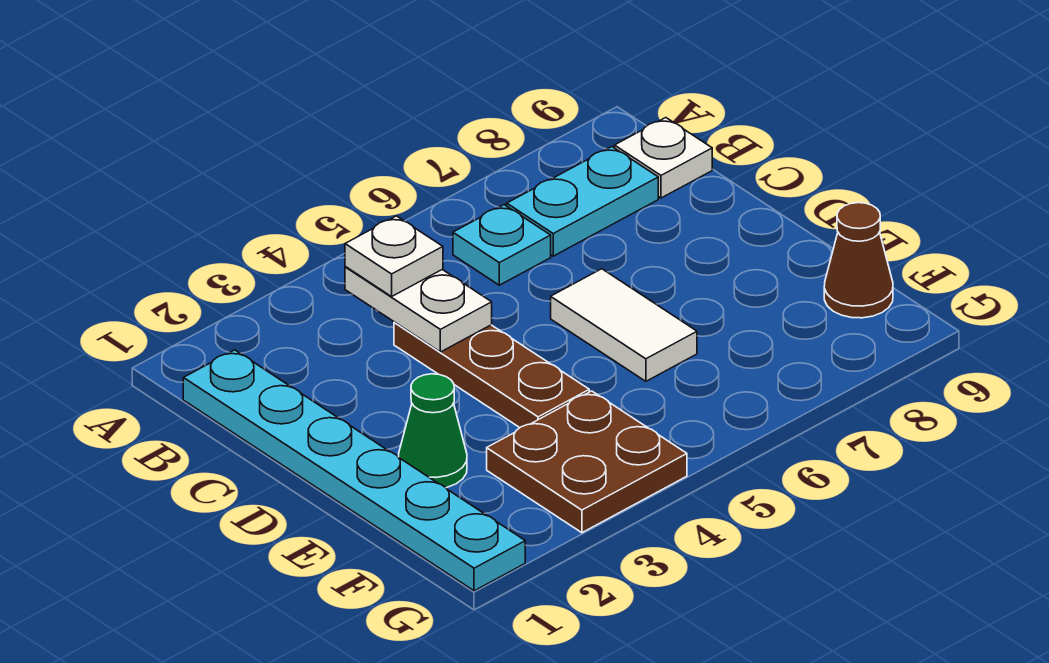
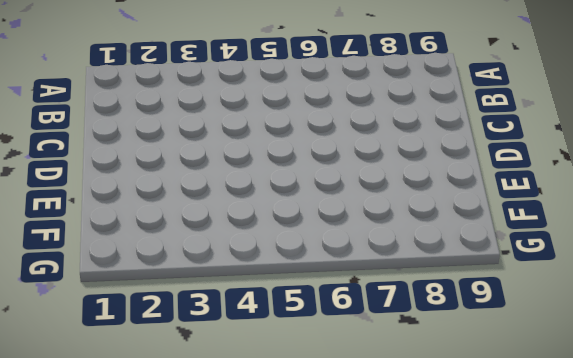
none -> cyan 1x6 plate [183,350,525,591]
none -> cyan 1x1 plate [453,205,551,285]

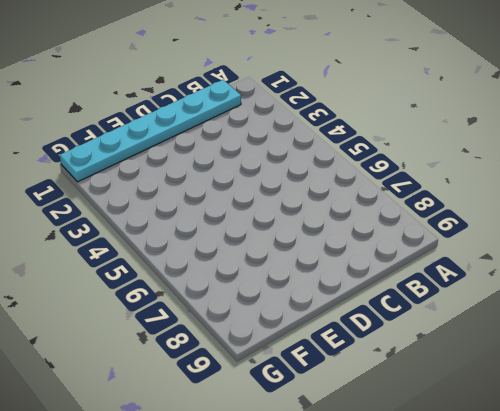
none -> cyan 1x1 plate [453,205,551,285]
none -> cyan 1x2 plate [507,147,658,256]

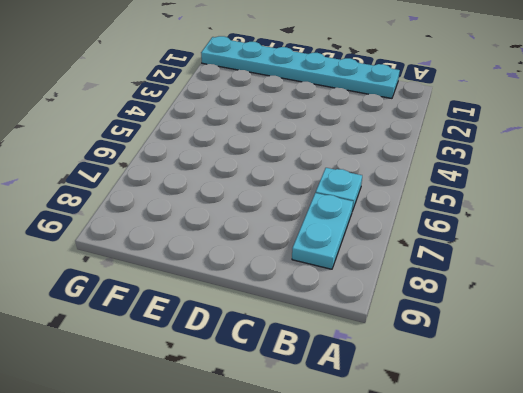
none -> white 1x1 plate [615,118,712,198]
none -> brown 1x3 plate [394,322,589,428]

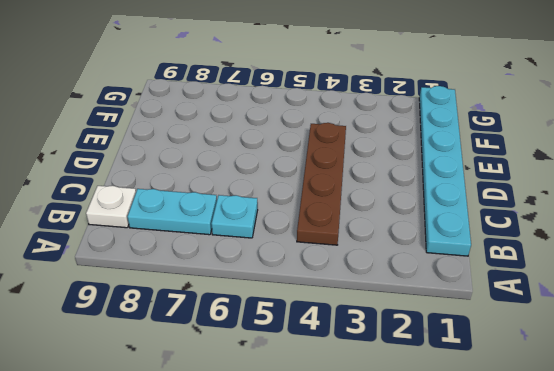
brown 1x4 plate [297,123,346,245] -> brown 1x3 plate [394,322,589,428]
none -> white 1x2 tile [551,269,697,381]
none -> green 1x1 cone [399,374,467,488]

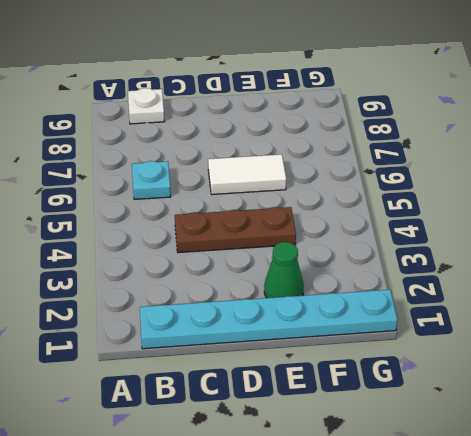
none -> cyan 1x2 plate [507,147,658,256]
none -> brown 2x2 plate [487,391,687,533]

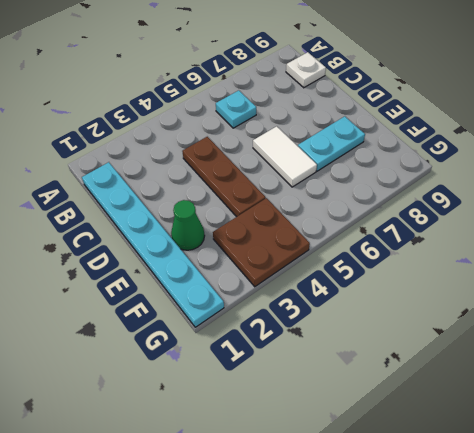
cyan 1x2 plate [298,116,365,171] -> cyan 1x2 plate moved to [507,147,658,256]
none -> brown 1x1 cone [824,203,893,318]
none -> white 1x2 plate [345,267,492,352]

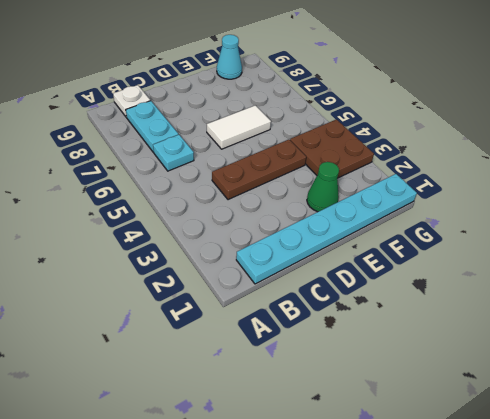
cyan 1x1 cone [217,35,242,79] -> brown 1x1 cone [824,203,893,318]
none -> white 1x2 plate [345,267,492,352]
none -> white 1x1 plate [345,216,443,296]

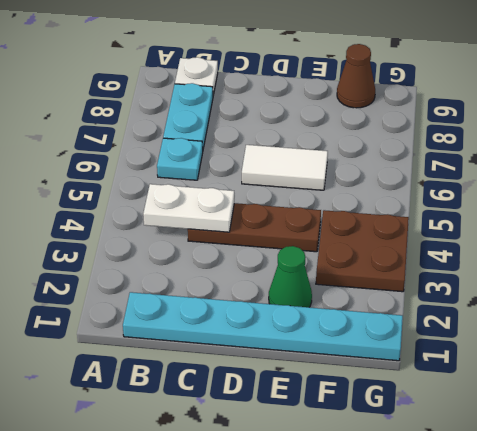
none -> white 1x1 plate [345,216,443,296]

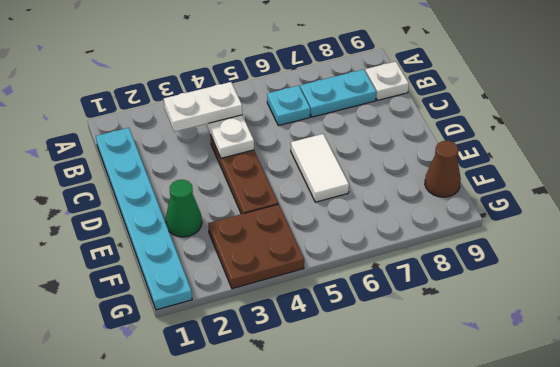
white 1x2 plate [164,82,242,132] -> white 1x1 plate [345,216,443,296]

